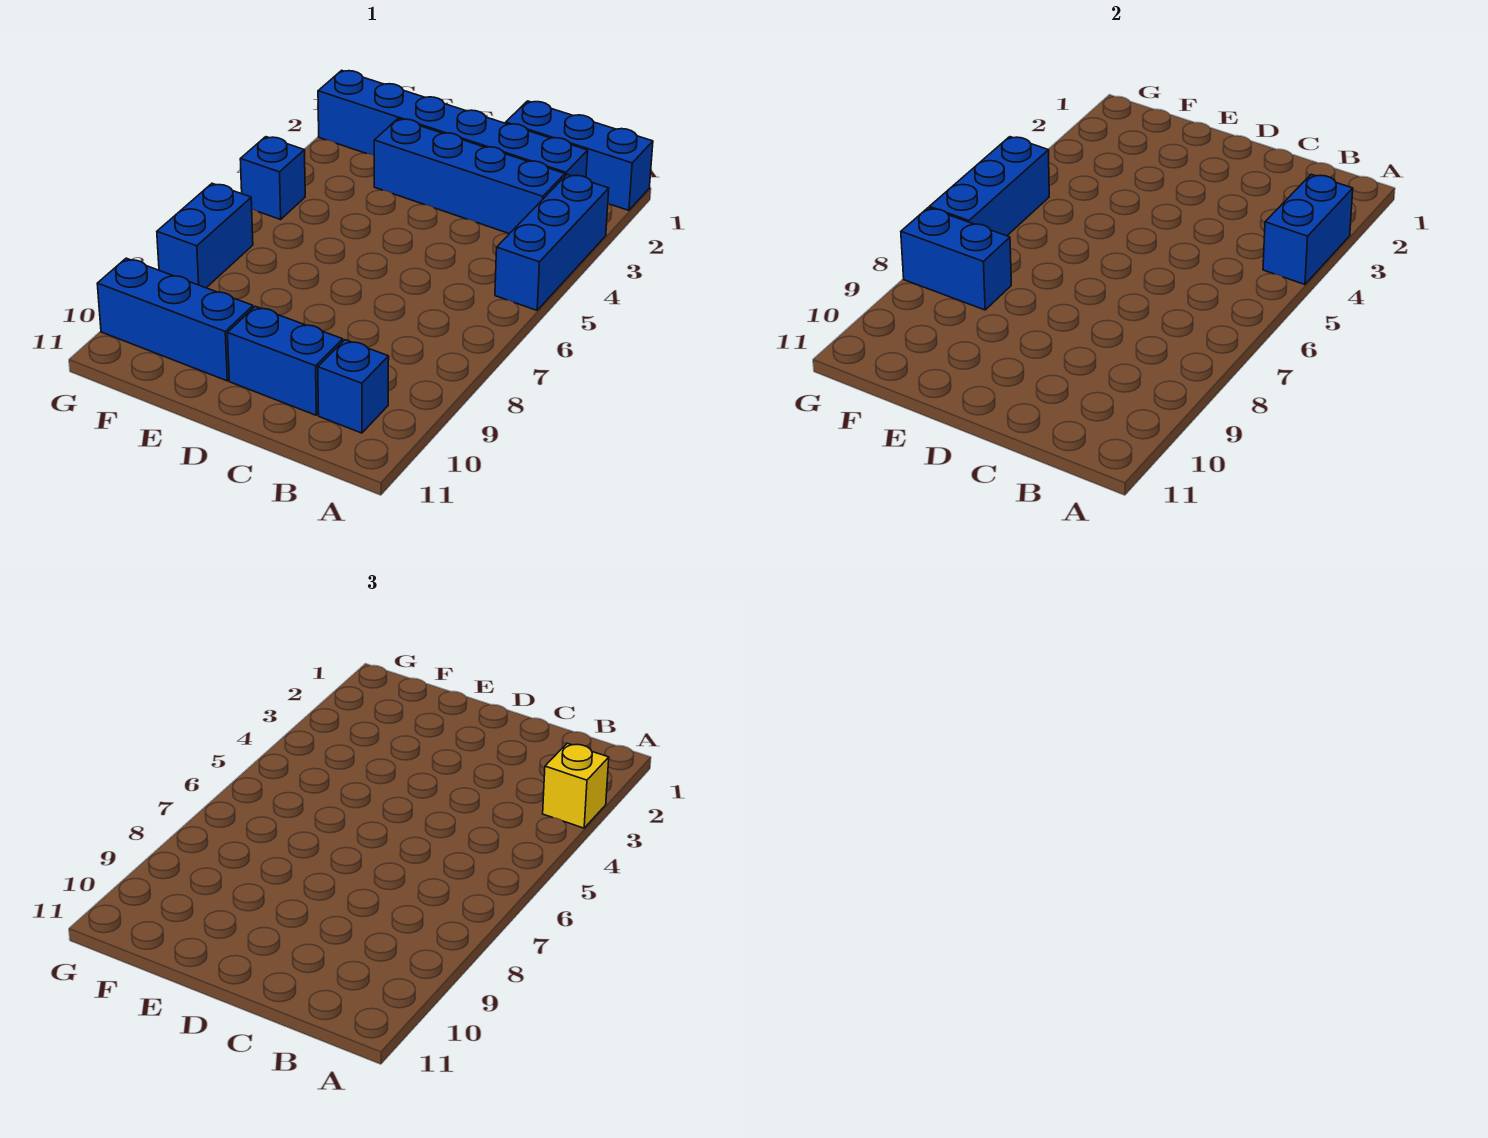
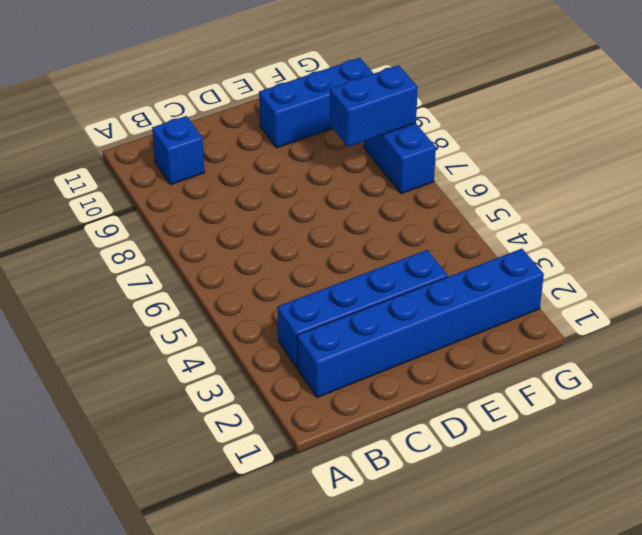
none -> blue 1x3 brick [506,101,653,210]
none -> blue 1x3 brick [495,174,609,310]
none -> blue 1x2 brick [228,306,343,415]

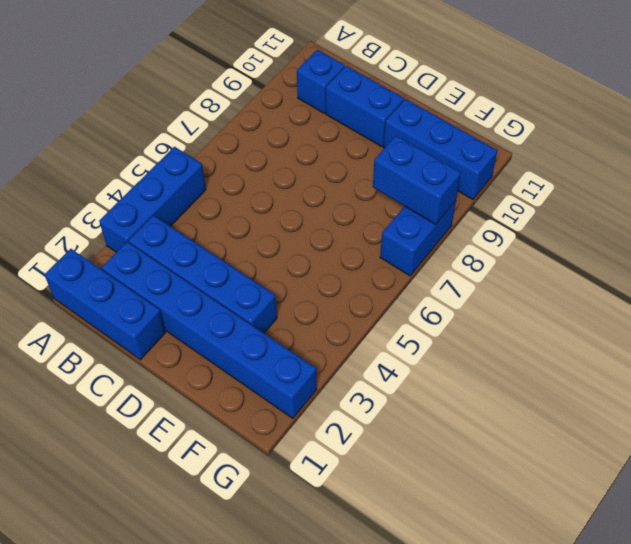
none -> blue 1x1 brick [240,137,305,219]
none -> blue 1x2 brick [1263,174,1353,285]
none -> blue 1x3 brick [929,137,1049,236]

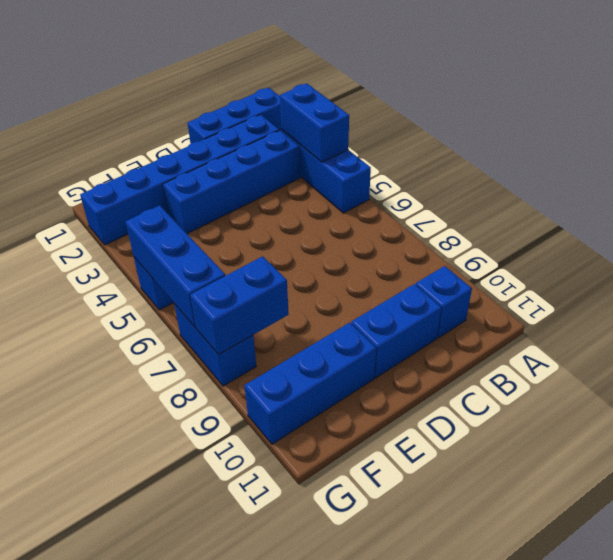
none -> yellow 1x1 brick [543,743,609,828]

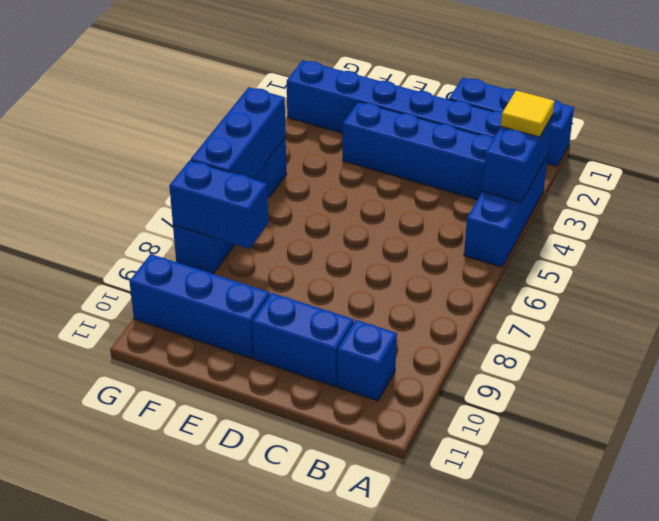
yellow 1x1 tile [501,90,554,137] -> yellow 1x1 brick [543,743,609,828]

